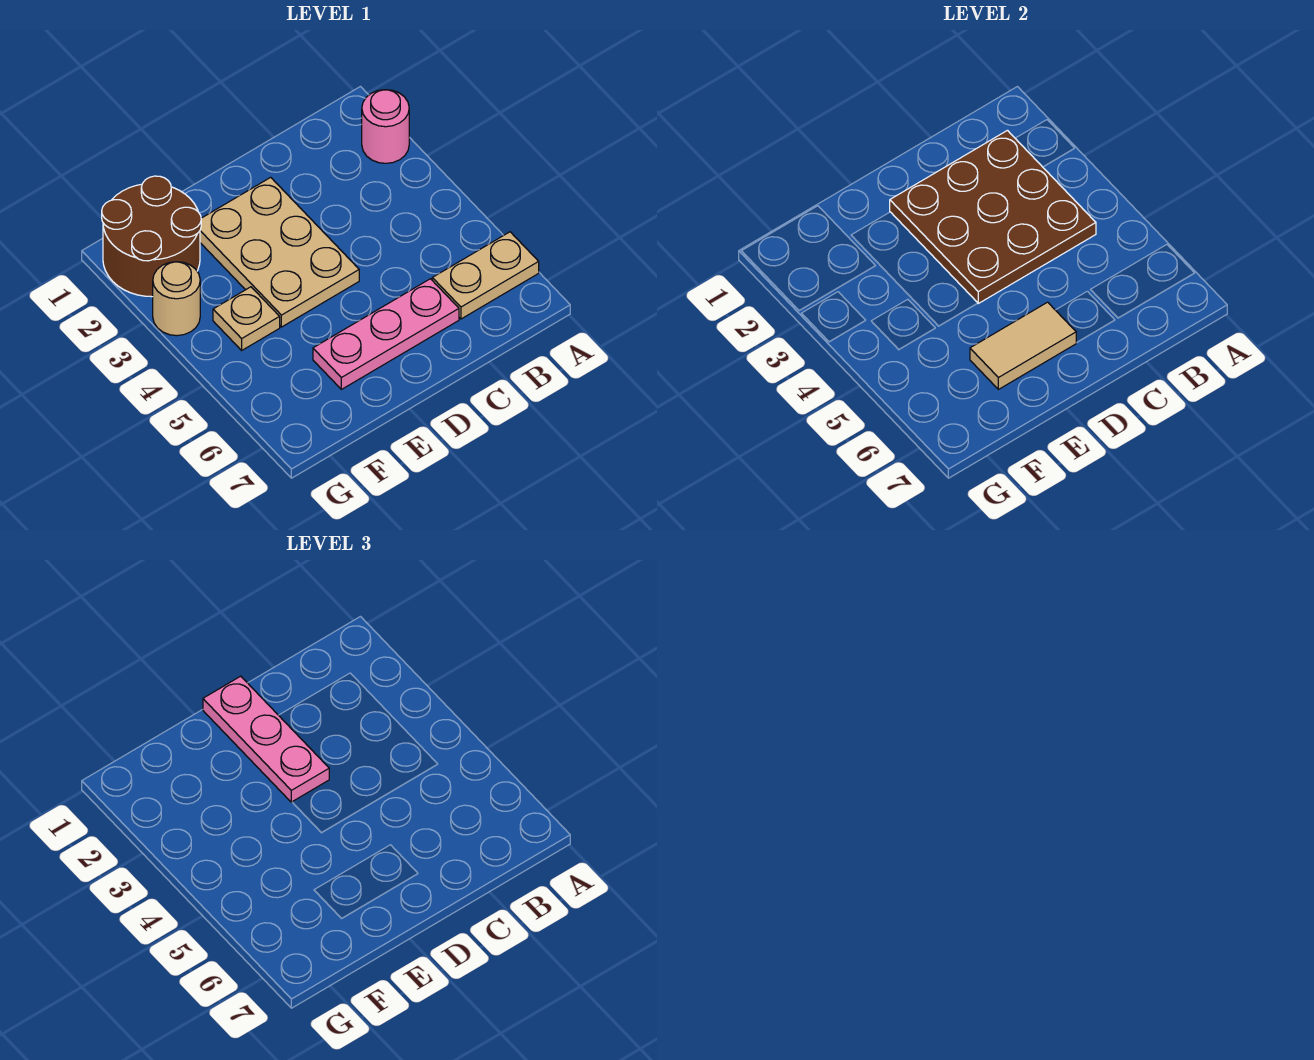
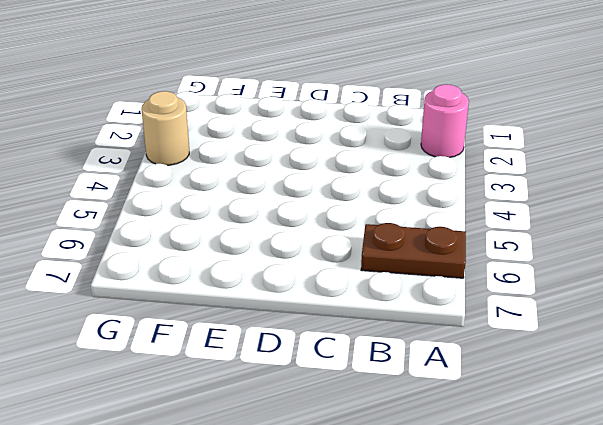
brown 1x2 plate [361,223,466,278] -> tan 1x2 plate [432,232,539,319]
none -> pink 1x3 plate [313,279,459,389]
none -> tan 2x3 plate [200,177,359,327]

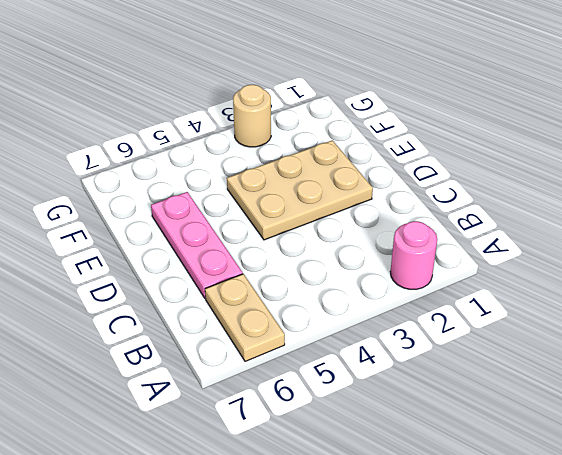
none -> brown 2x2 round brick [102,176,201,297]
none -> tan 1x1 plate [213,287,280,350]

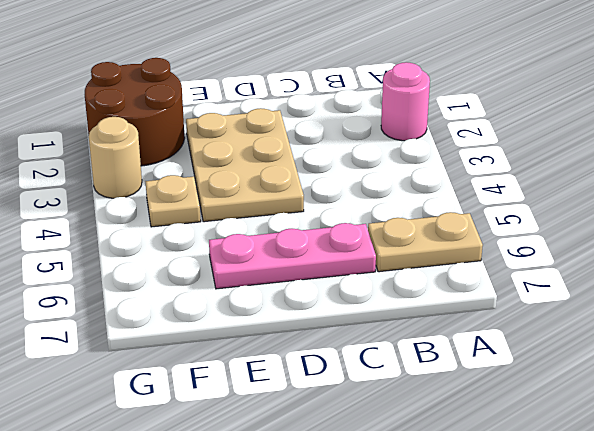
none -> brown 3x3 plate [890,130,1096,303]
none -> tan 1x2 tile [970,302,1076,389]

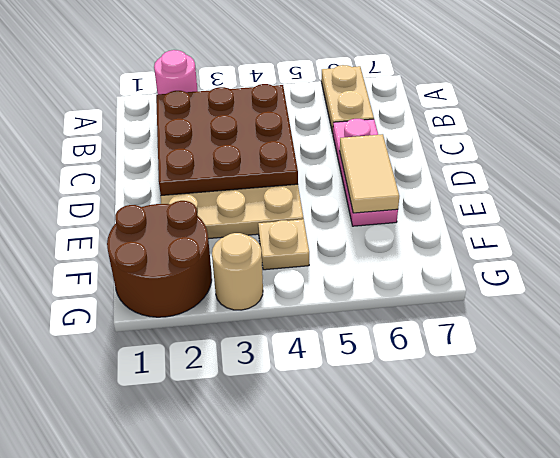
none -> pink 1x3 plate [203,676,329,802]

